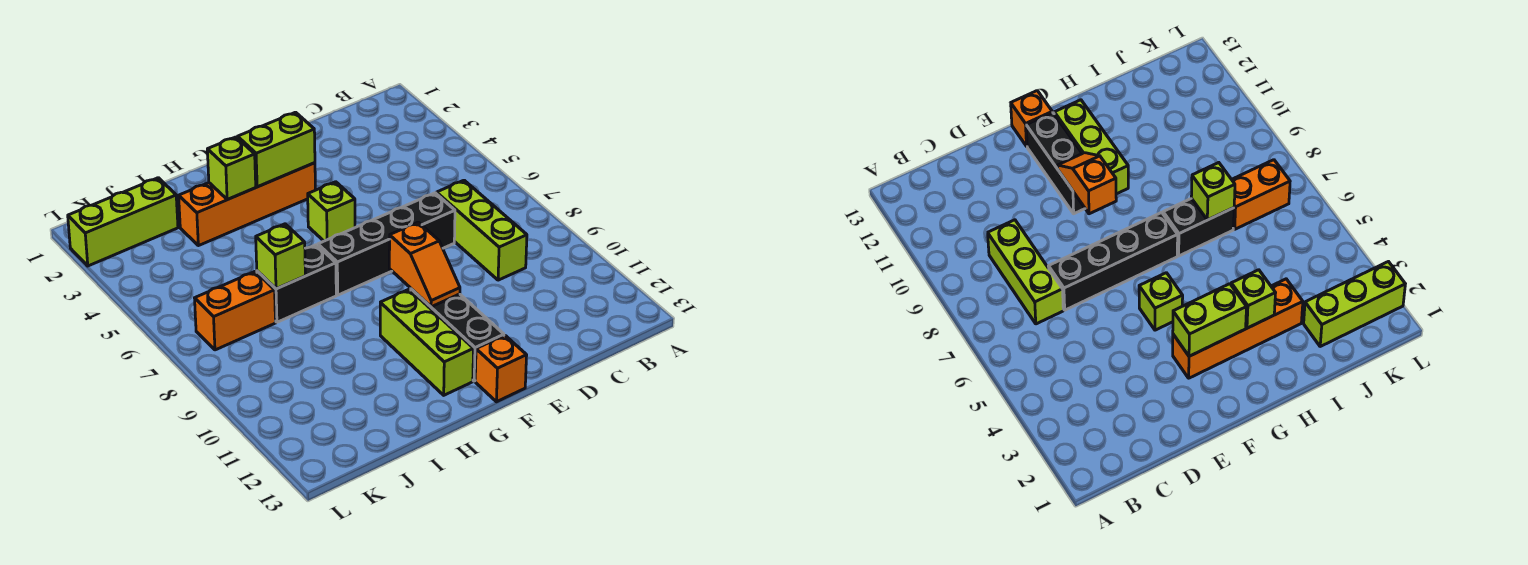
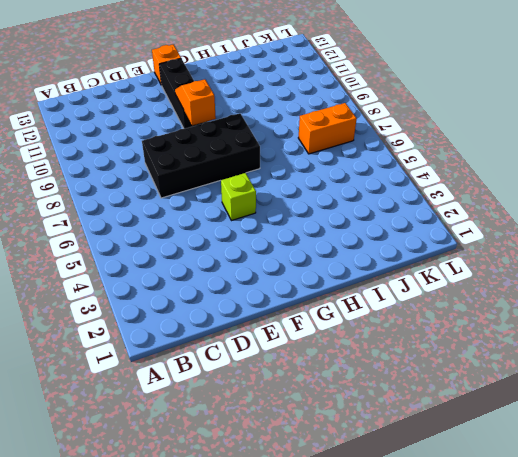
black 2x4 brick [142,113,260,198] -> black 1x4 brick [318,193,455,295]
none -> lime 1x3 brick [437,180,527,280]
none -> orange 1x4 brick [179,163,315,246]
none -> lime 1x3 brick [380,289,474,395]

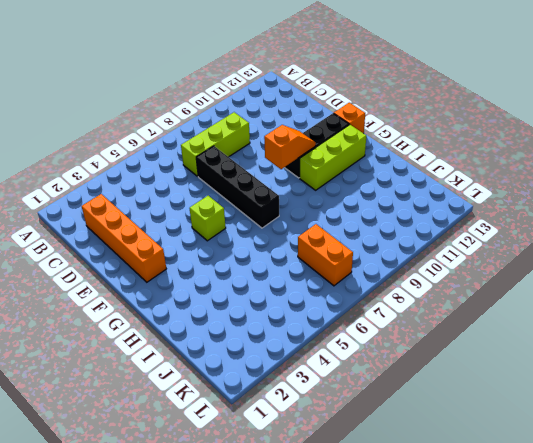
orange 1x4 brick [82,194,166,282] -> orange 1x4 brick moved to [179,163,315,246]
none -> black 1x2 brick [257,245,336,322]
none -> lime 1x3 brick [68,178,178,266]
none -> lime 1x2 brick [238,112,315,187]

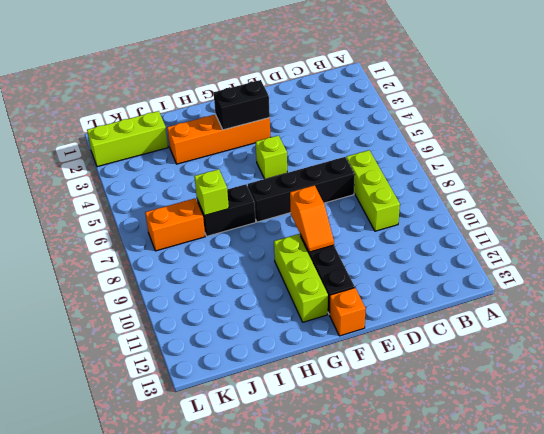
black 1x2 brick [214,80,270,130] -> lime 1x2 brick [238,112,315,187]
none -> lime 1x1 brick [207,137,256,200]

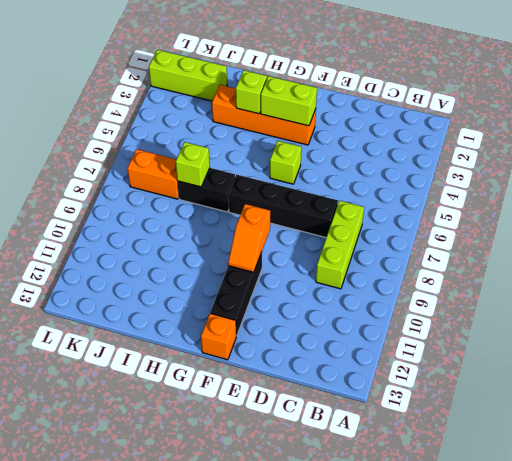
none -> lime 1x3 brick [380,289,474,395]

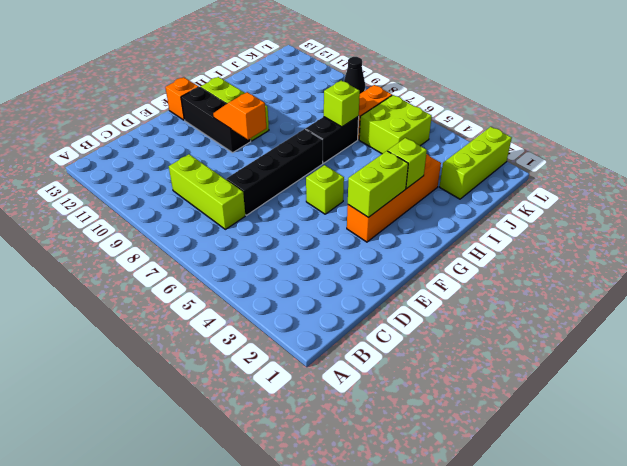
lime 2x2 brick [359,95,432,154] -> none
black 1x1 cone [344,57,365,94] -> none

